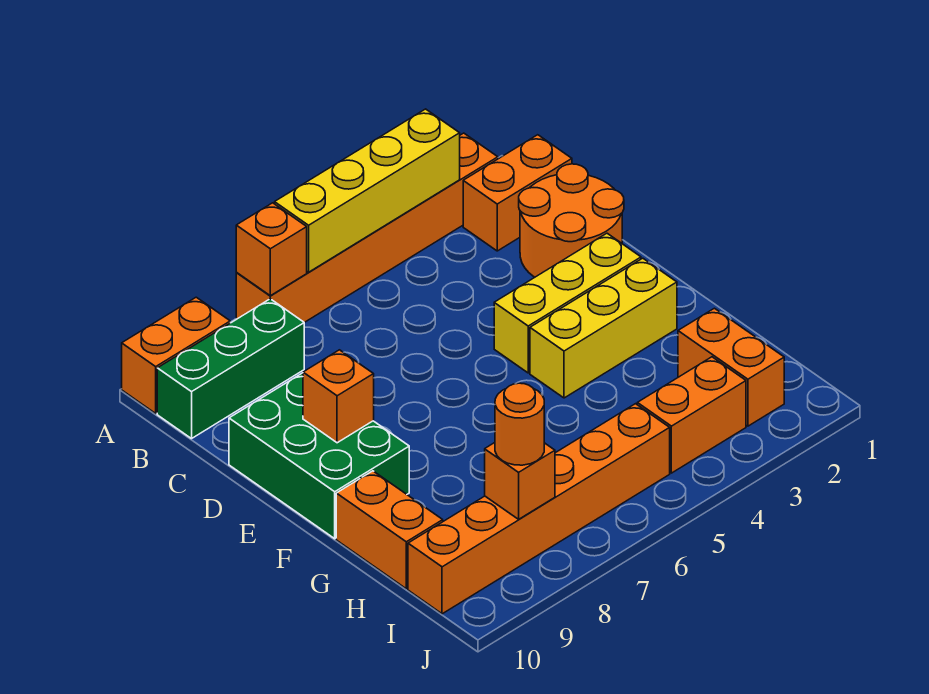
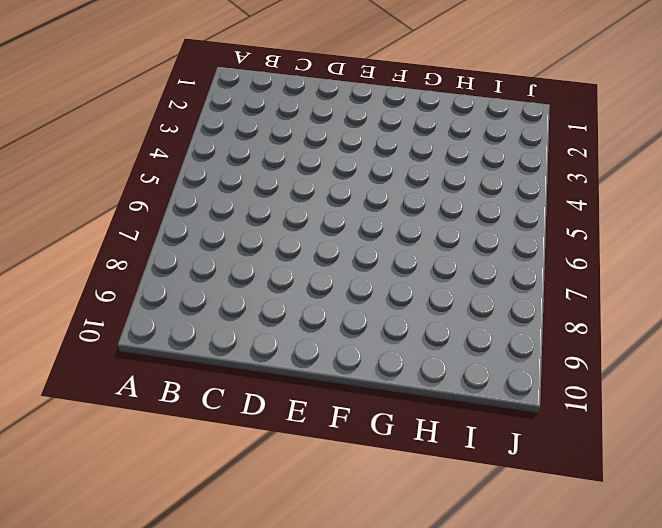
none -> orange 1x6 brick [236,133,498,322]
none -> orange 1x2 brick [122,297,230,413]
none -> orange 1x2 brick [463,135,572,251]

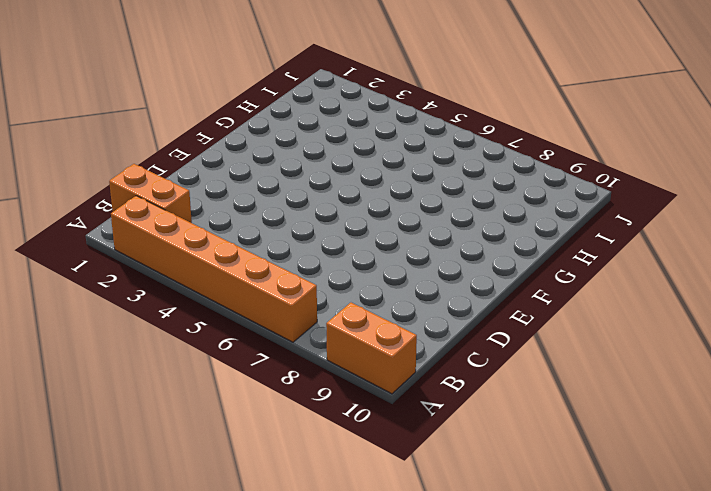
none -> green 1x3 brick [157,299,304,439]
none -> orange 2x2 round brick [519,164,624,277]
none -> green 2x3 brick [229,373,409,539]

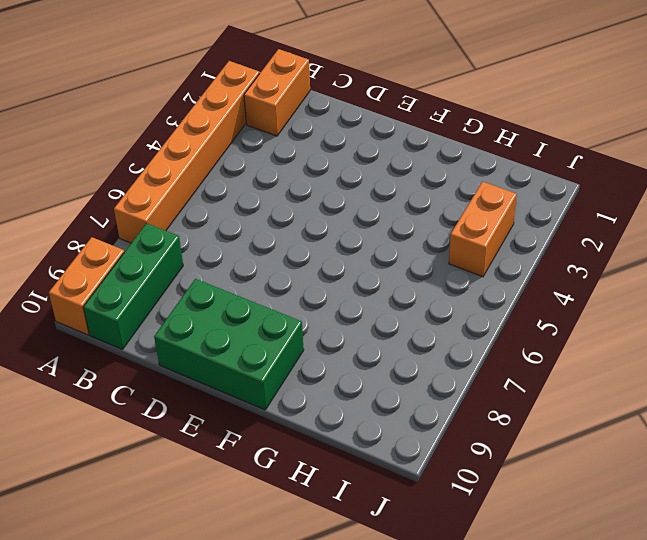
none -> orange 2x2 round brick [519,164,624,277]
none -> yellow 1x3 brick [494,233,641,373]
none -> yellow 1x3 brick [530,258,677,398]

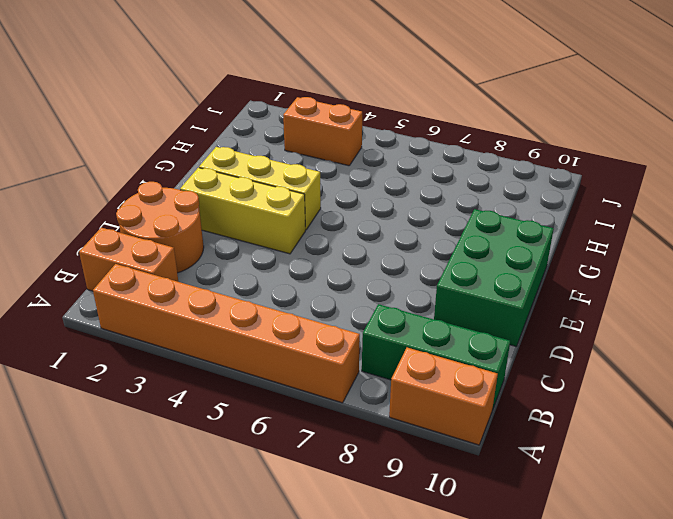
none -> orange 1x2 brick [336,471,443,589]
none -> orange 1x2 brick [678,308,784,426]
none -> orange 1x6 brick [408,404,670,614]

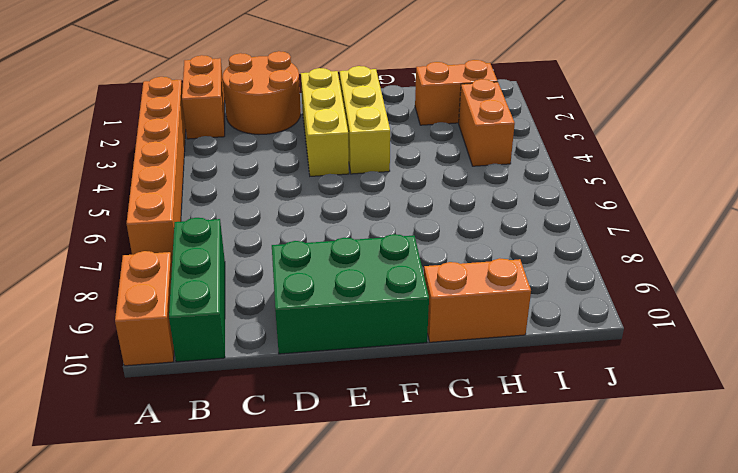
none -> orange 1x6 brick [408,404,670,614]
none -> yellow 1x4 brick [275,109,460,272]
none -> orange 1x1 brick [236,203,307,296]

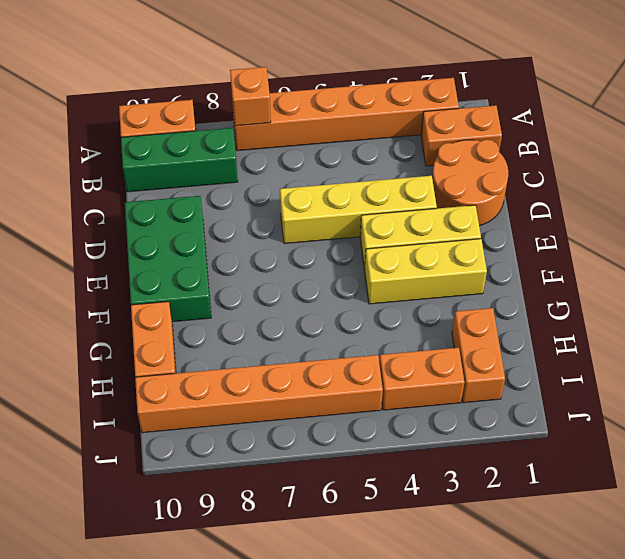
yellow 1x4 brick [280,176,437,244] -> yellow 1x4 brick moved to [275,109,460,272]
none -> orange 1x1 brick [303,350,374,443]
none -> orange 1x1 brick [485,443,555,519]
none -> orange 1x1 round brick [495,383,544,465]

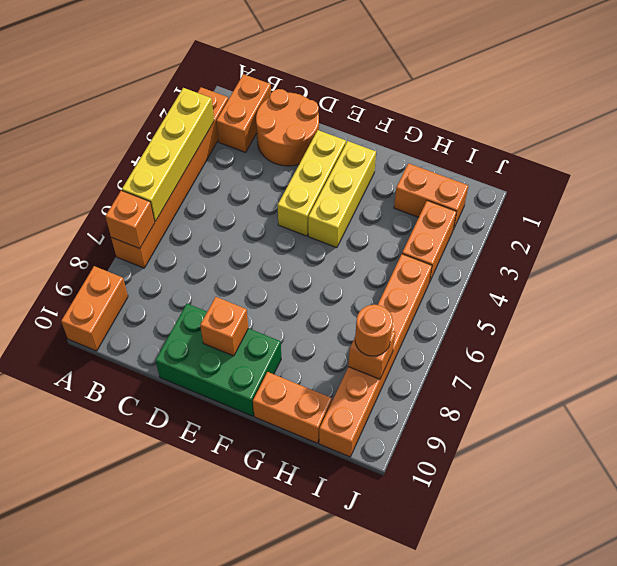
none -> green 1x3 brick [157,299,304,439]

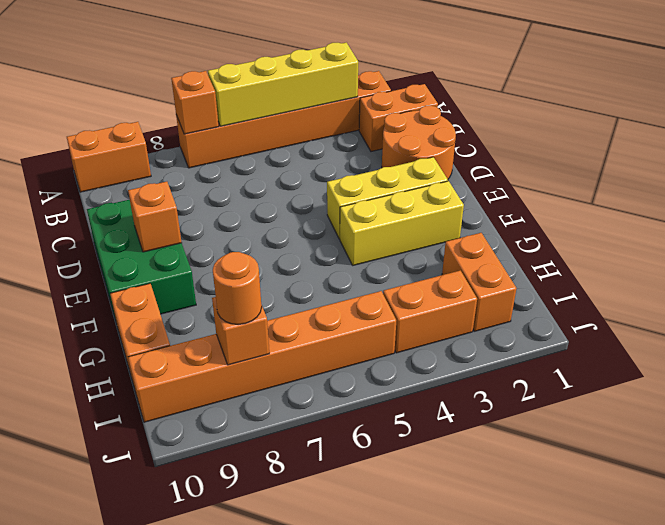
none -> green 1x3 brick [157,299,304,439]

